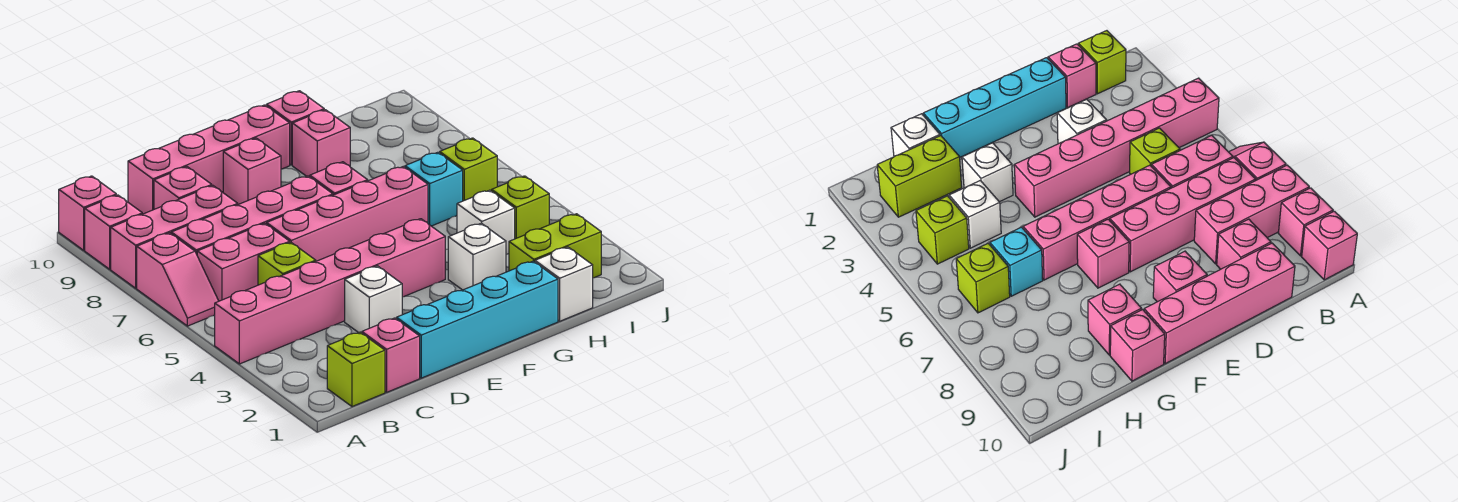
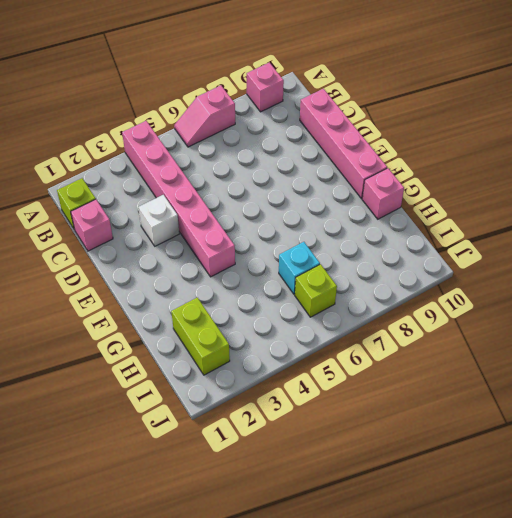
none -> pink 1x3 brick [111,186,238,288]
none -> pink 1x1 brick [59,176,116,250]
none -> pink 1x2 brick [197,223,290,301]

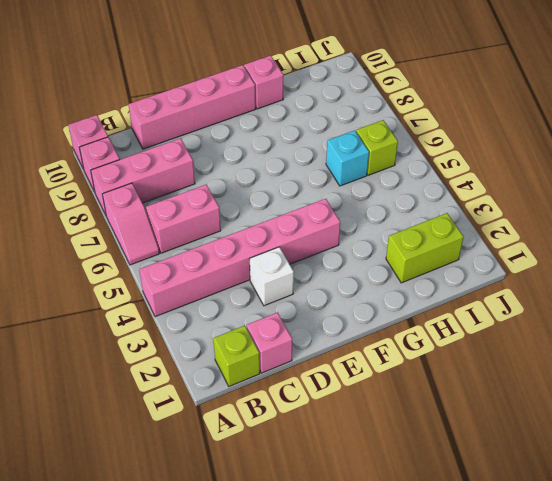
none -> pink 1x4 brick [171,176,333,254]
none -> lime 1x1 brick [258,242,316,285]
none -> pink 1x1 brick [154,167,212,209]

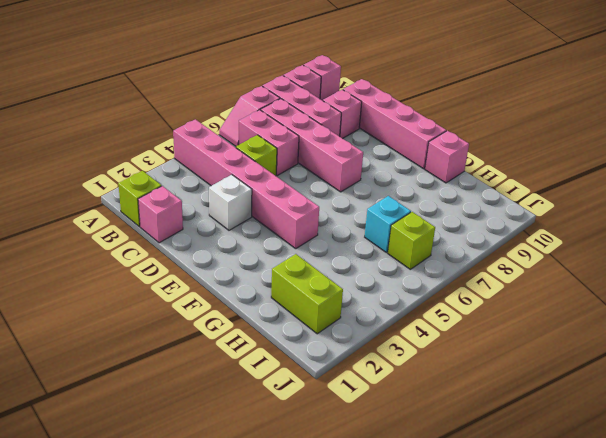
none -> cyan 1x4 brick [397,261,558,378]
none -> pink 1x4 brick [267,166,428,261]
none -> pink 1x1 brick [223,138,281,204]

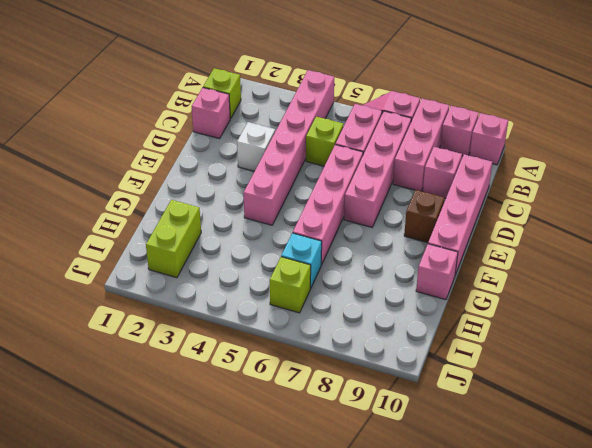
brown 1x1 brick [404,190,445,243] -> pink 1x1 brick [223,138,281,204]
none -> cyan 1x4 brick [397,261,558,378]
none -> pink 1x1 brick [310,162,368,195]
none -> white 1x1 brick [448,223,506,290]

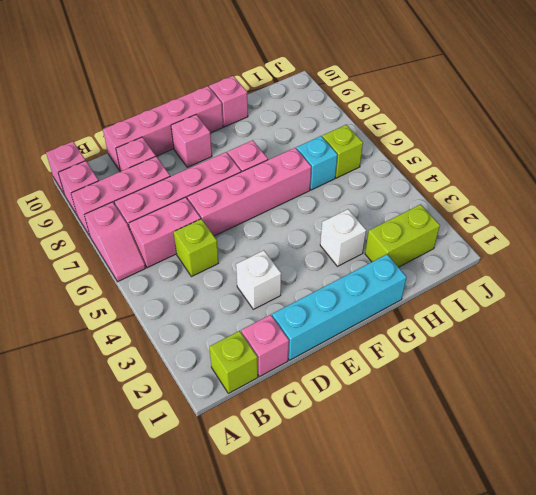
none -> pink 1x6 brick [215,219,445,364]
none -> pink 1x1 brick [292,110,350,177]
none -> white 1x1 brick [535,247,593,321]

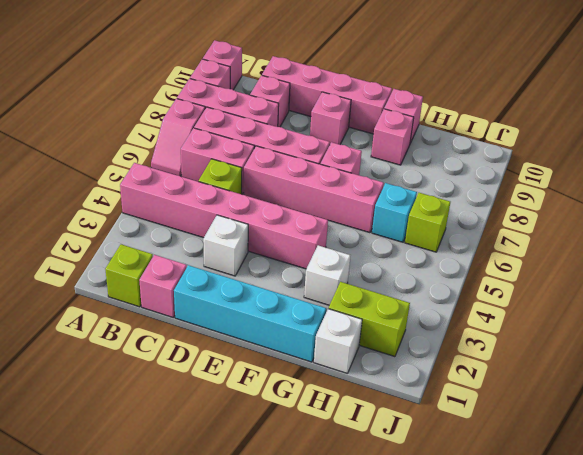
none -> white 1x1 brick [457,190,515,254]
none -> lime 1x1 brick [492,176,549,239]

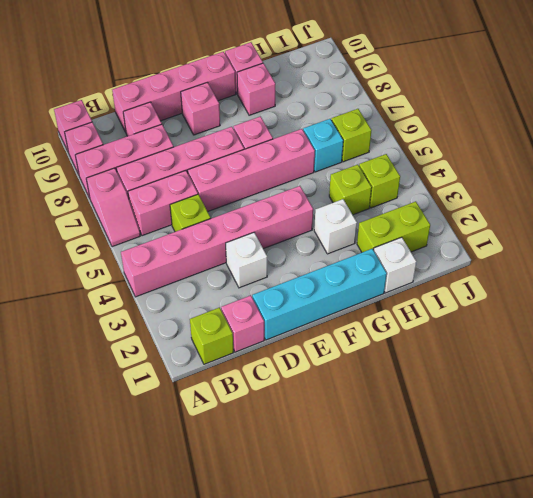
lime 1x1 brick [329,165,372,215] -> white 1x1 brick [457,190,515,254]

